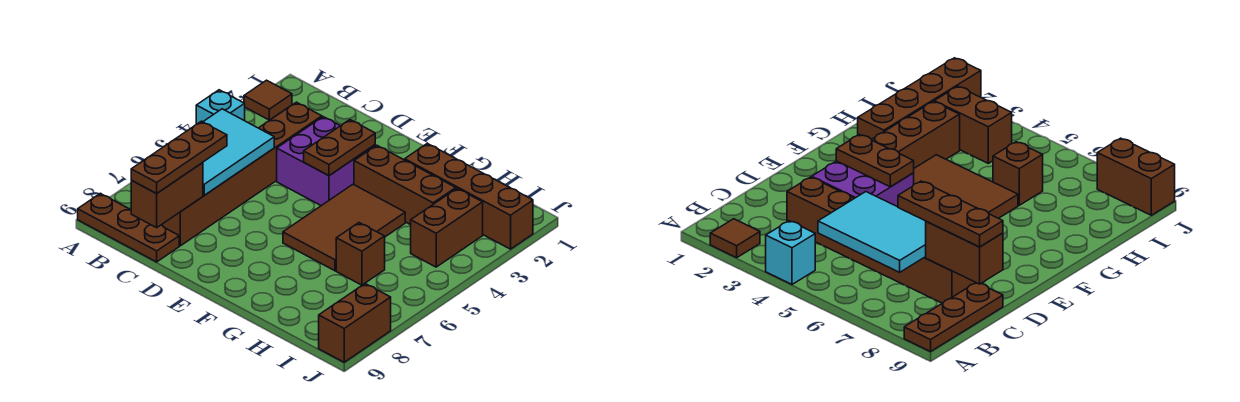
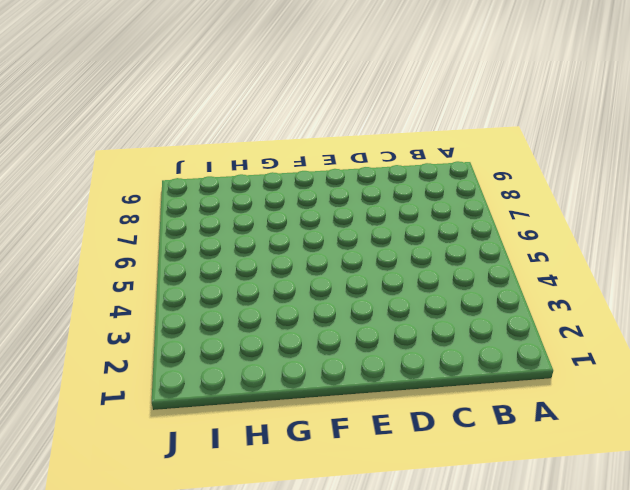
none -> brown 1x1 tile [244,80,292,120]
none -> cyan 1x1 brick [196,90,245,124]
none -> brown 1x3 plate [78,193,179,262]

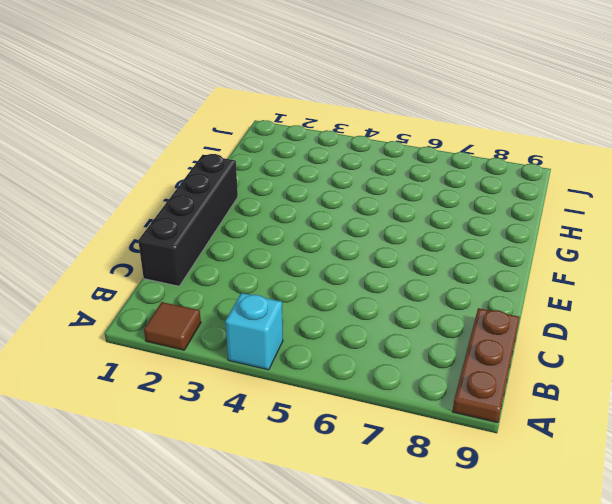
black 1x4 brick [138,154,238,286] -> none
none -> brown 1x6 brick [162,102,322,246]
none -> purple 2x2 brick [277,117,375,206]
none -> brown 1x3 brick [354,145,456,225]

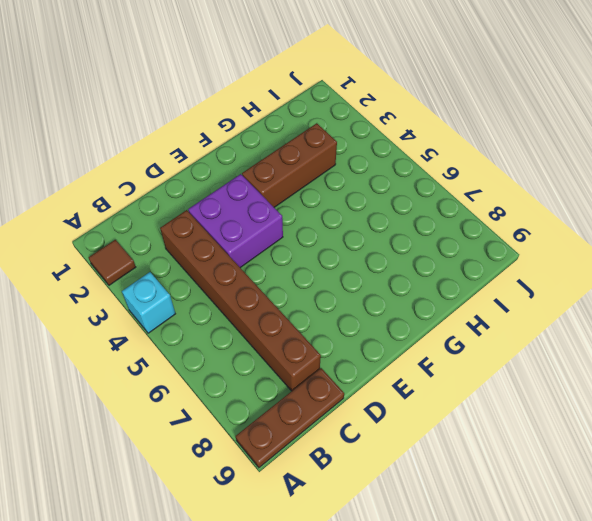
none -> brown 2x3 tile [283,184,405,271]
none -> brown 1x4 brick [405,144,533,249]
none -> brown 1x1 brick [336,223,385,285]

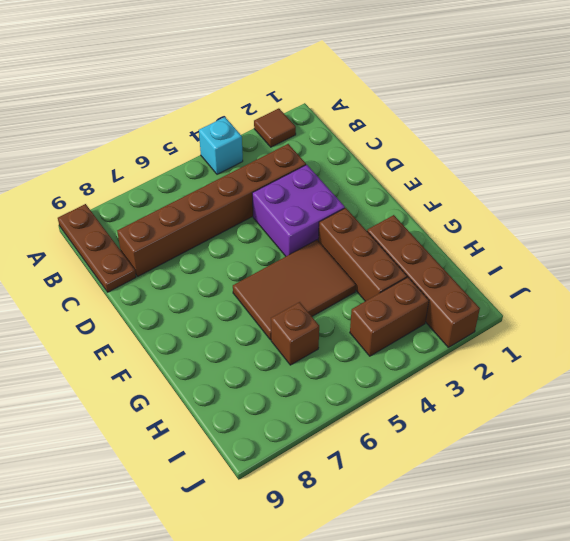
none -> brown 1x2 brick [319,284,391,362]
none -> cyan 2x3 tile [203,109,274,195]
none -> brown 1x2 brick [131,163,203,228]

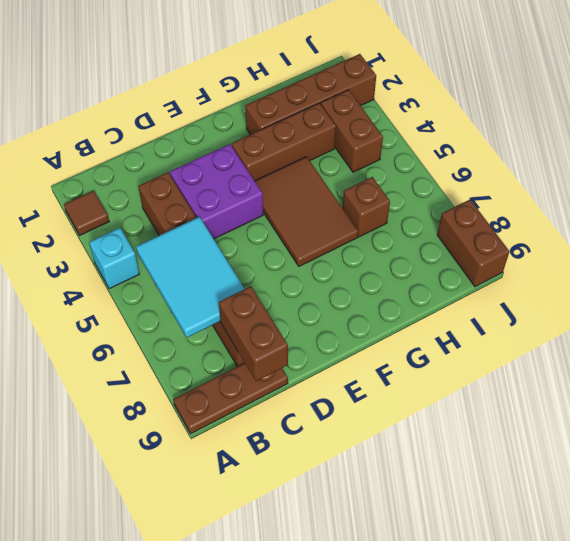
none -> brown 1x2 plate [304,120,375,176]
none -> brown 1x3 plate [131,121,227,194]

